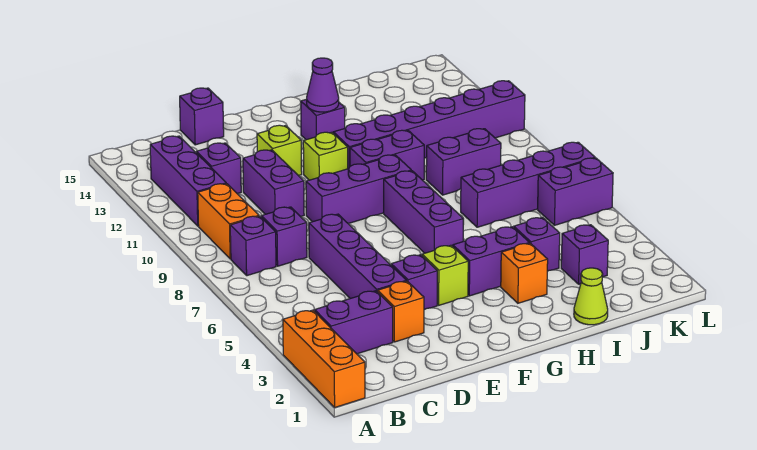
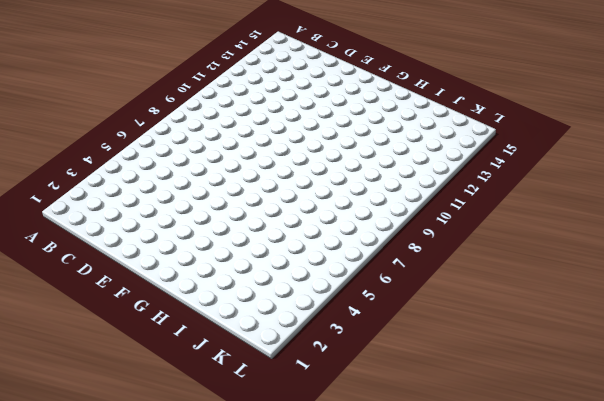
none -> orange 1x3 brick [283,310,365,407]
none -> purple 1x2 brick [315,291,393,354]
none -> purple 1x1 brick [230,216,276,276]

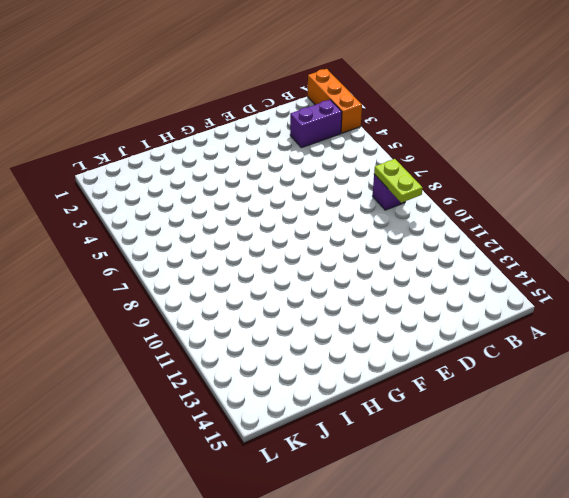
lime 1x2 plate [374,159,422,203] -> none
none -> orange 1x2 brick [198,184,259,259]
none -> purple 1x3 brick [150,136,226,226]
none -> purple 1x1 brick [261,207,307,266]

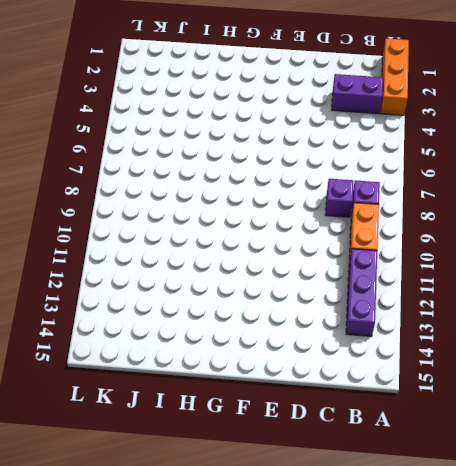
none -> purple 1x1 brick [196,143,241,194]
none -> orange 1x1 brick [378,281,424,342]
none -> purple 1x4 brick [309,214,406,299]

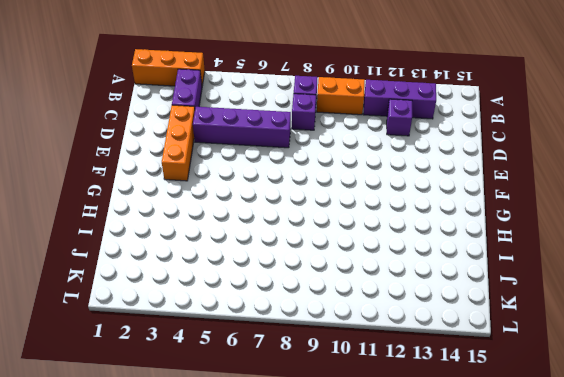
orange 1x3 brick [162,105,195,181] -> orange 1x1 brick [378,281,424,342]
none -> purple 1x2 brick [243,150,304,217]
none -> purple 1x1 brick [180,88,224,145]
none -> purple 1x1 brick [391,255,437,310]

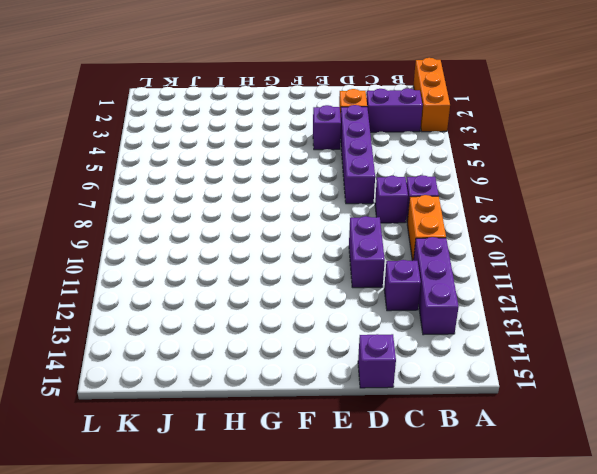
none -> purple 1x3 brick [306,155,411,224]
none -> lime 1x1 brick [257,125,302,176]
none -> lime 1x1 brick [422,245,468,305]

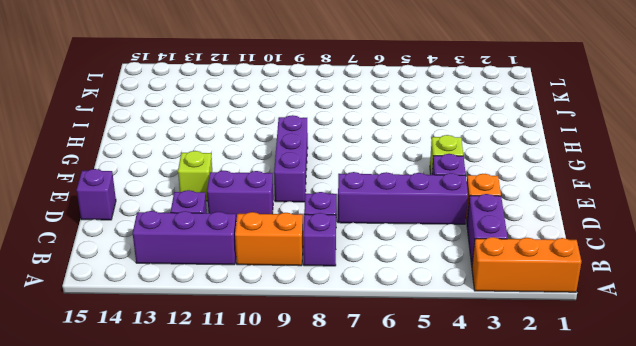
none -> lime 1x1 brick [303,132,348,180]
none -> purple 1x2 brick [453,227,529,296]
none -> purple 1x3 brick [384,171,463,253]

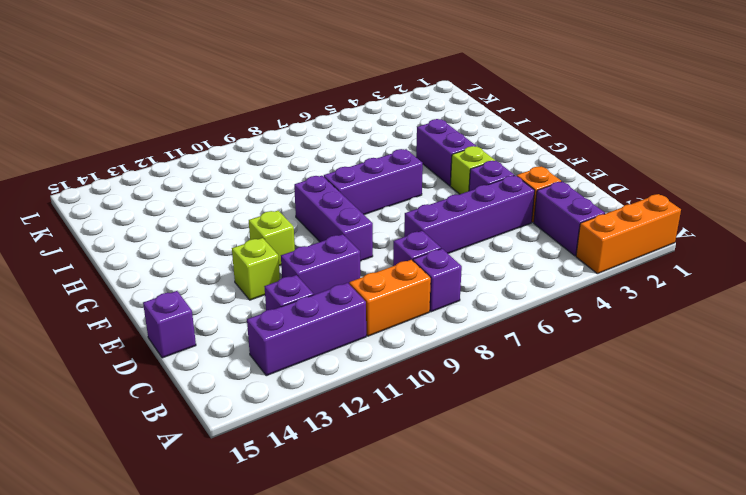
none -> purple 1x2 brick [350,130,424,180]
none -> purple 1x6 brick [333,81,525,169]
none -> purple 1x1 brick [301,99,345,140]

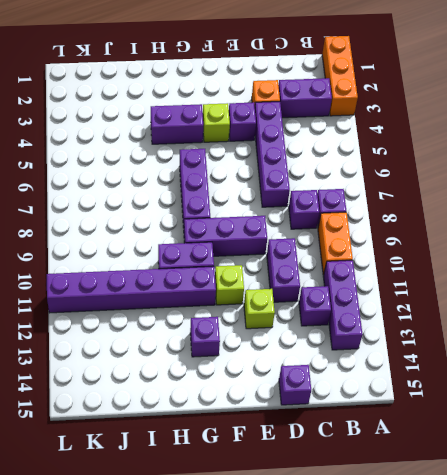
none -> orange 1x1 brick [501,243,548,303]
none -> lime 1x1 cone [574,268,608,325]
none -> purple 1x1 brick [514,217,560,271]

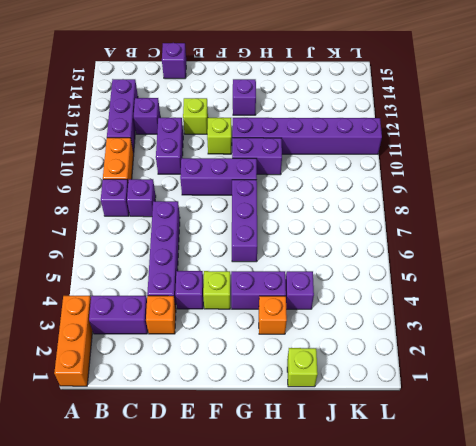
lime 1x1 brick [287,348,318,387] -> lime 1x1 cone [574,268,608,325]
none -> purple 1x4 brick [461,142,595,227]
none -> purple 1x2 brick [426,129,501,195]
none -> purple 1x1 brick [561,225,608,284]

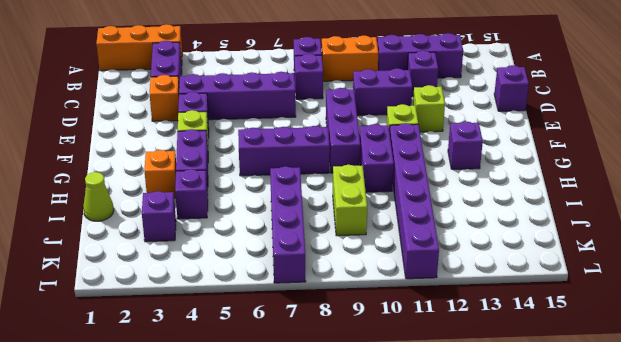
lime 1x2 brick [333,165,367,236] -> purple 1x2 brick [426,129,501,195]
none -> purple 1x2 brick [538,158,613,225]
none -> purple 1x1 cone [307,58,339,112]

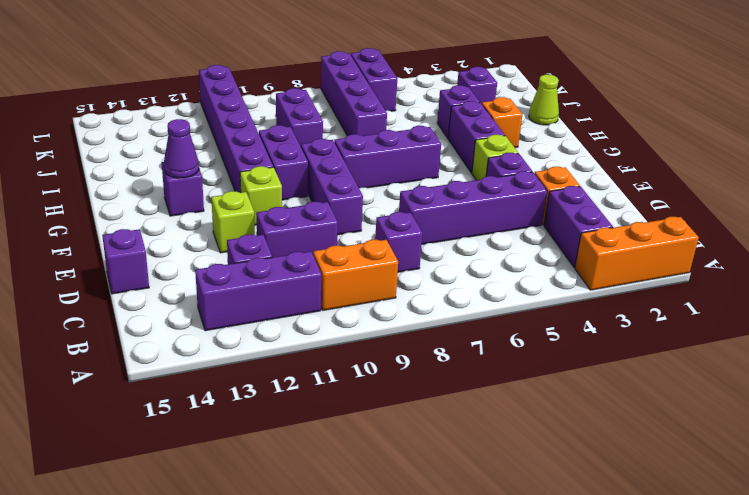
none -> purple 1x1 brick [230,216,276,276]

